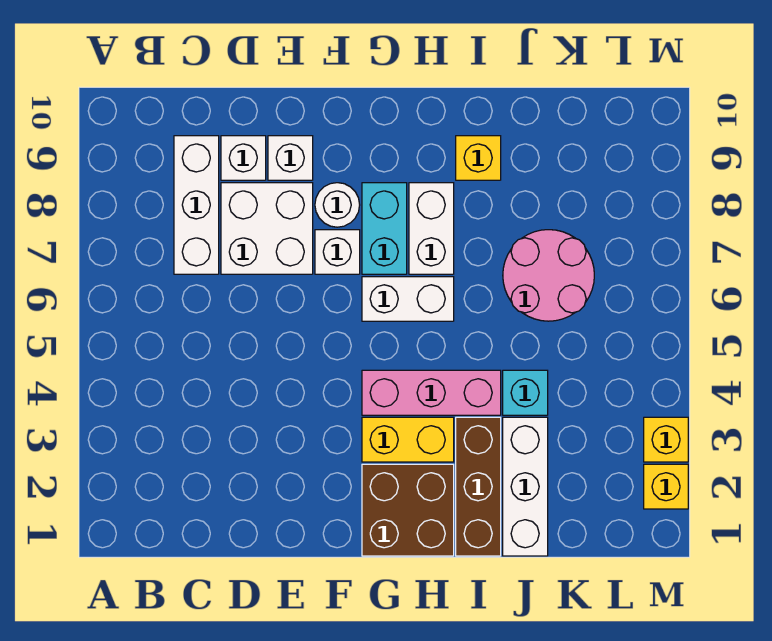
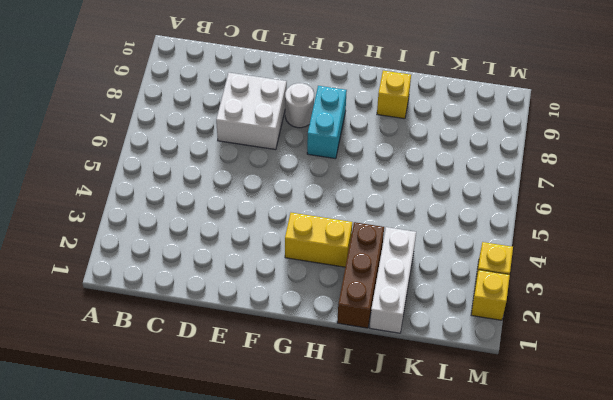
none -> white 1x3 brick [174,136,219,274]
none -> white 1x1 brick [221,136,266,180]
none -> white 1x1 brick [268,136,313,180]

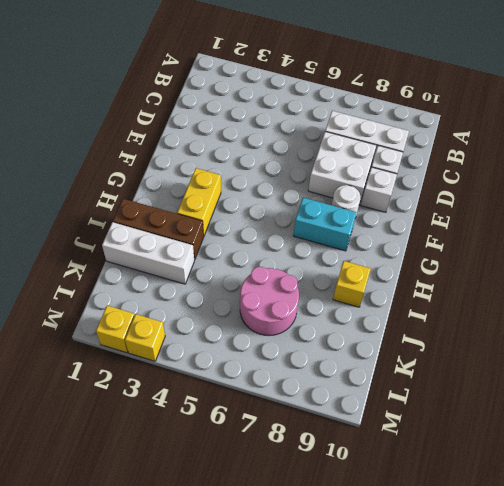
none -> white 1x1 brick [315,230,360,274]
none -> brown 2x2 brick [362,464,454,556]
none -> pink 1x3 brick [362,370,501,415]

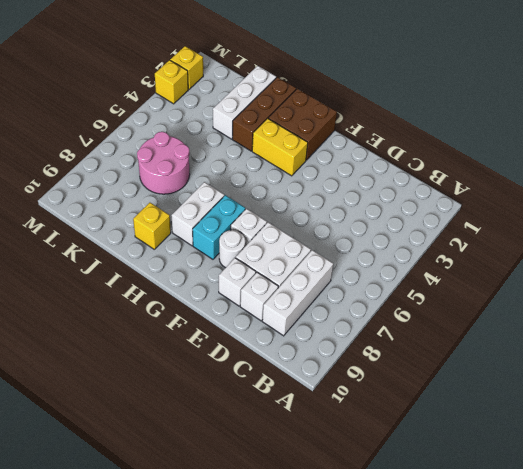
none -> pink 1x3 brick [362,370,501,415]
none -> white 1x2 brick [362,277,454,321]
none -> cyan 1x1 brick [503,370,548,415]

